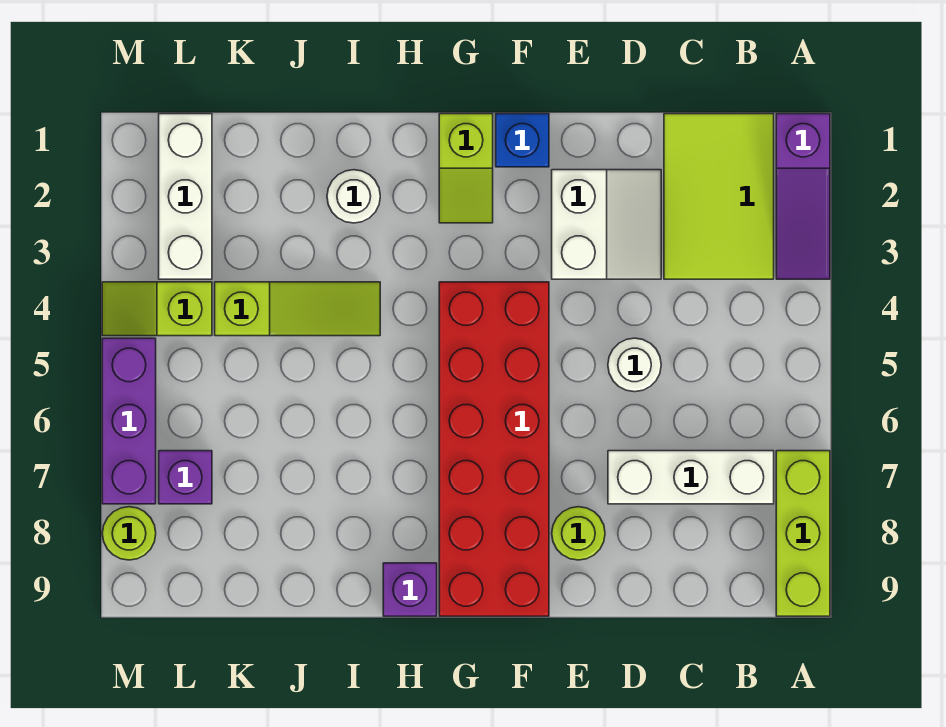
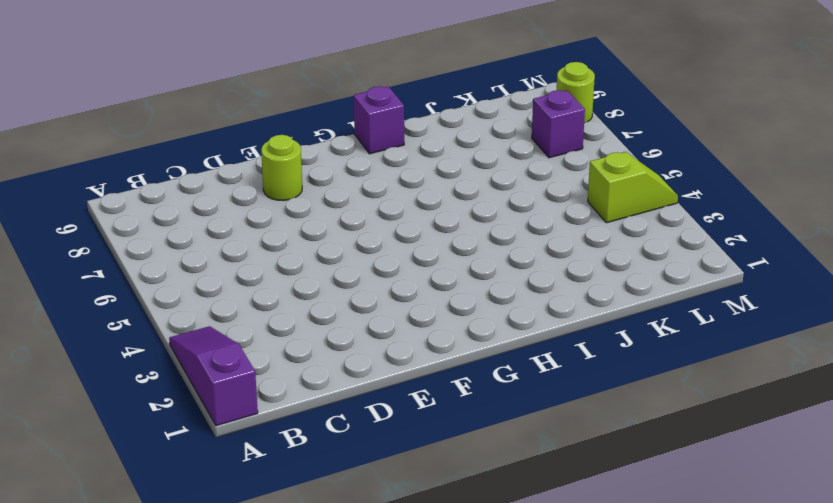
none -> lime 1x3 brick [776,451,830,616]
none -> lime 2x3 tile [664,114,774,279]
none -> white 1x3 brick [608,451,774,504]

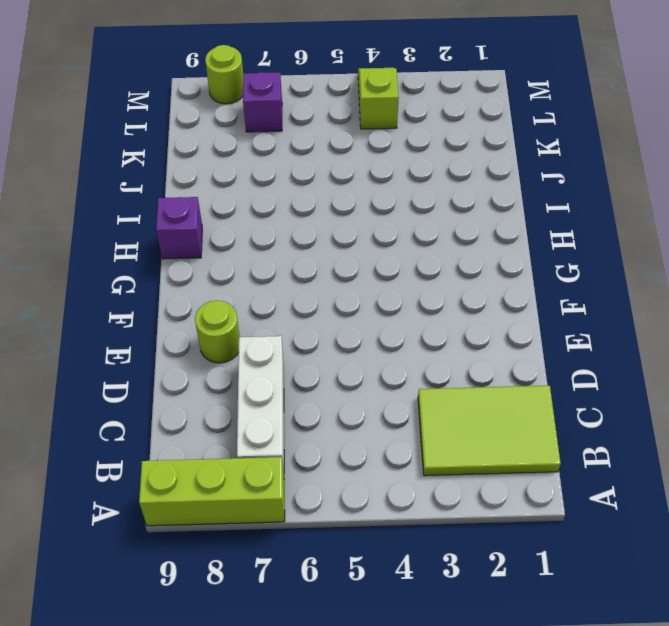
none -> purple 1x3 slope [776,114,830,279]
none -> white 2x2 slope [552,170,661,279]
none -> white 1x1 round brick [608,338,661,392]

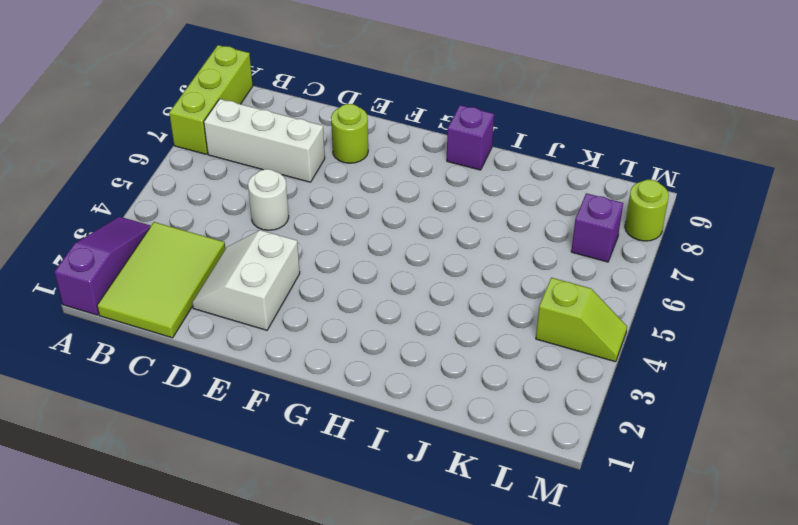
none -> blue 1x1 brick [496,114,549,167]
none -> red 2x6 brick [439,282,549,616]
none -> lime 1x2 slope [439,114,493,223]

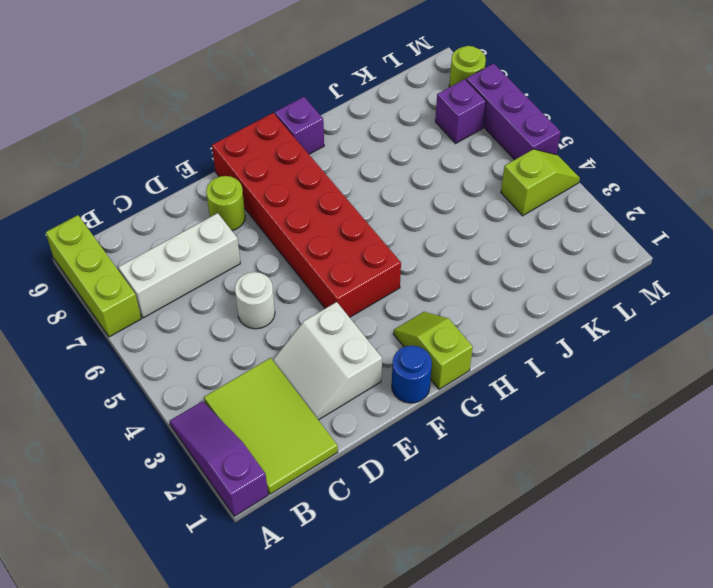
blue 1x1 round brick [392,346,432,403] -> blue 1x1 brick [496,114,549,167]
none -> white 1x1 round brick [327,170,380,223]
none -> lime 1x3 slope [215,282,380,336]
none -> white 1x3 brick [159,114,212,279]

